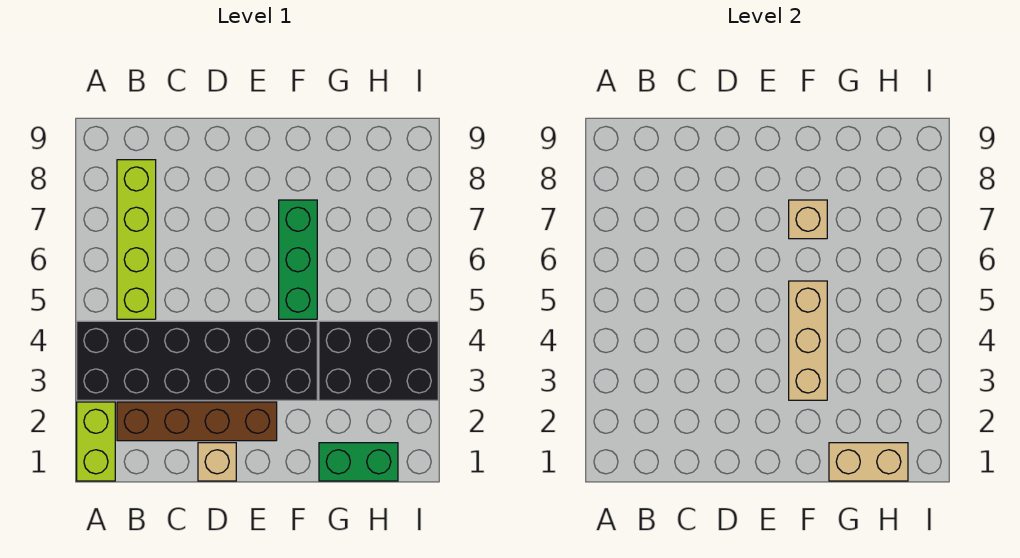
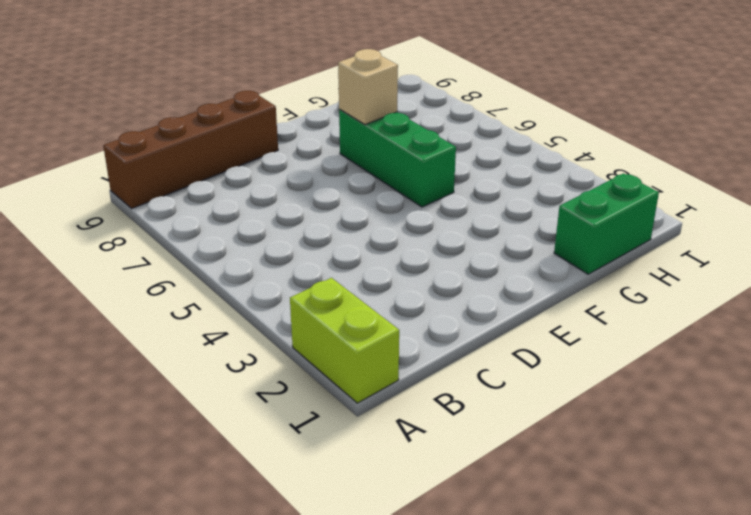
brown 1x4 brick [103,91,278,208] -> brown 1x4 brick moved to [117,402,277,441]
none -> black 2x6 brick [77,321,317,400]
none -> lime 1x4 brick [117,160,156,319]

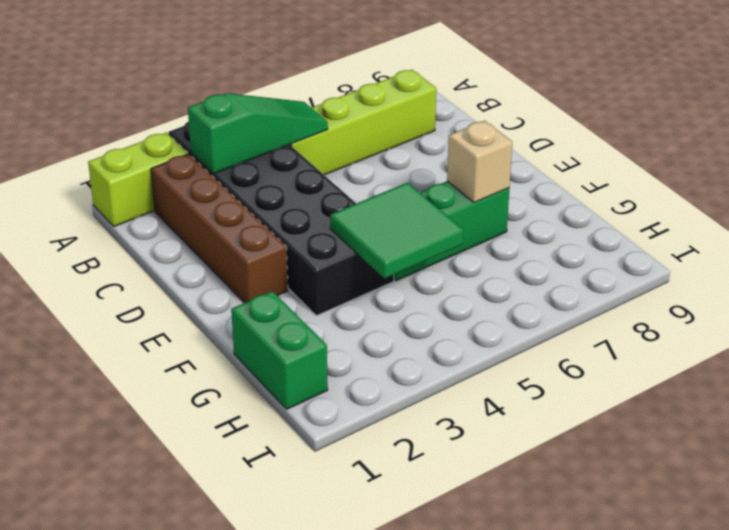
green 1x3 slope [188,93,328,174] -> none
green 2x2 tile [330,183,463,278] -> tan 1x3 brick [789,281,827,400]
none -> tan 1x1 brick [198,443,236,481]
none -> black 2x3 brick [319,321,438,400]

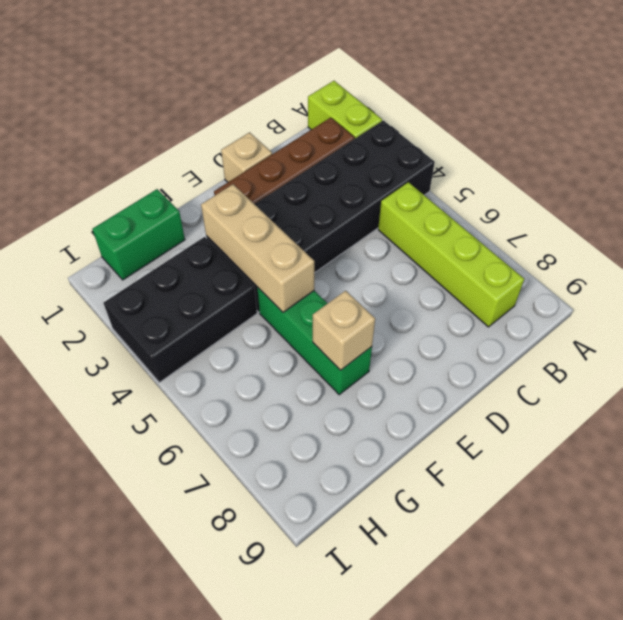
none -> tan 1x2 brick [829,443,908,481]

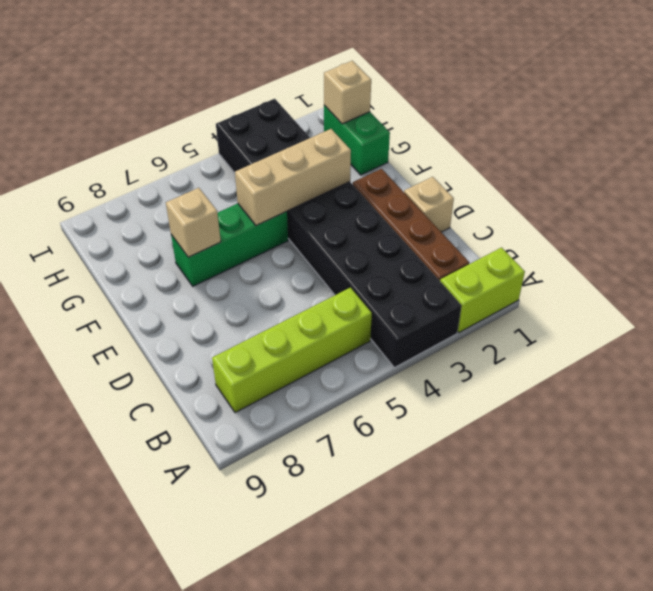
tan 1x1 brick [324,61,371,124] -> tan 1x2 brick [829,443,908,481]

